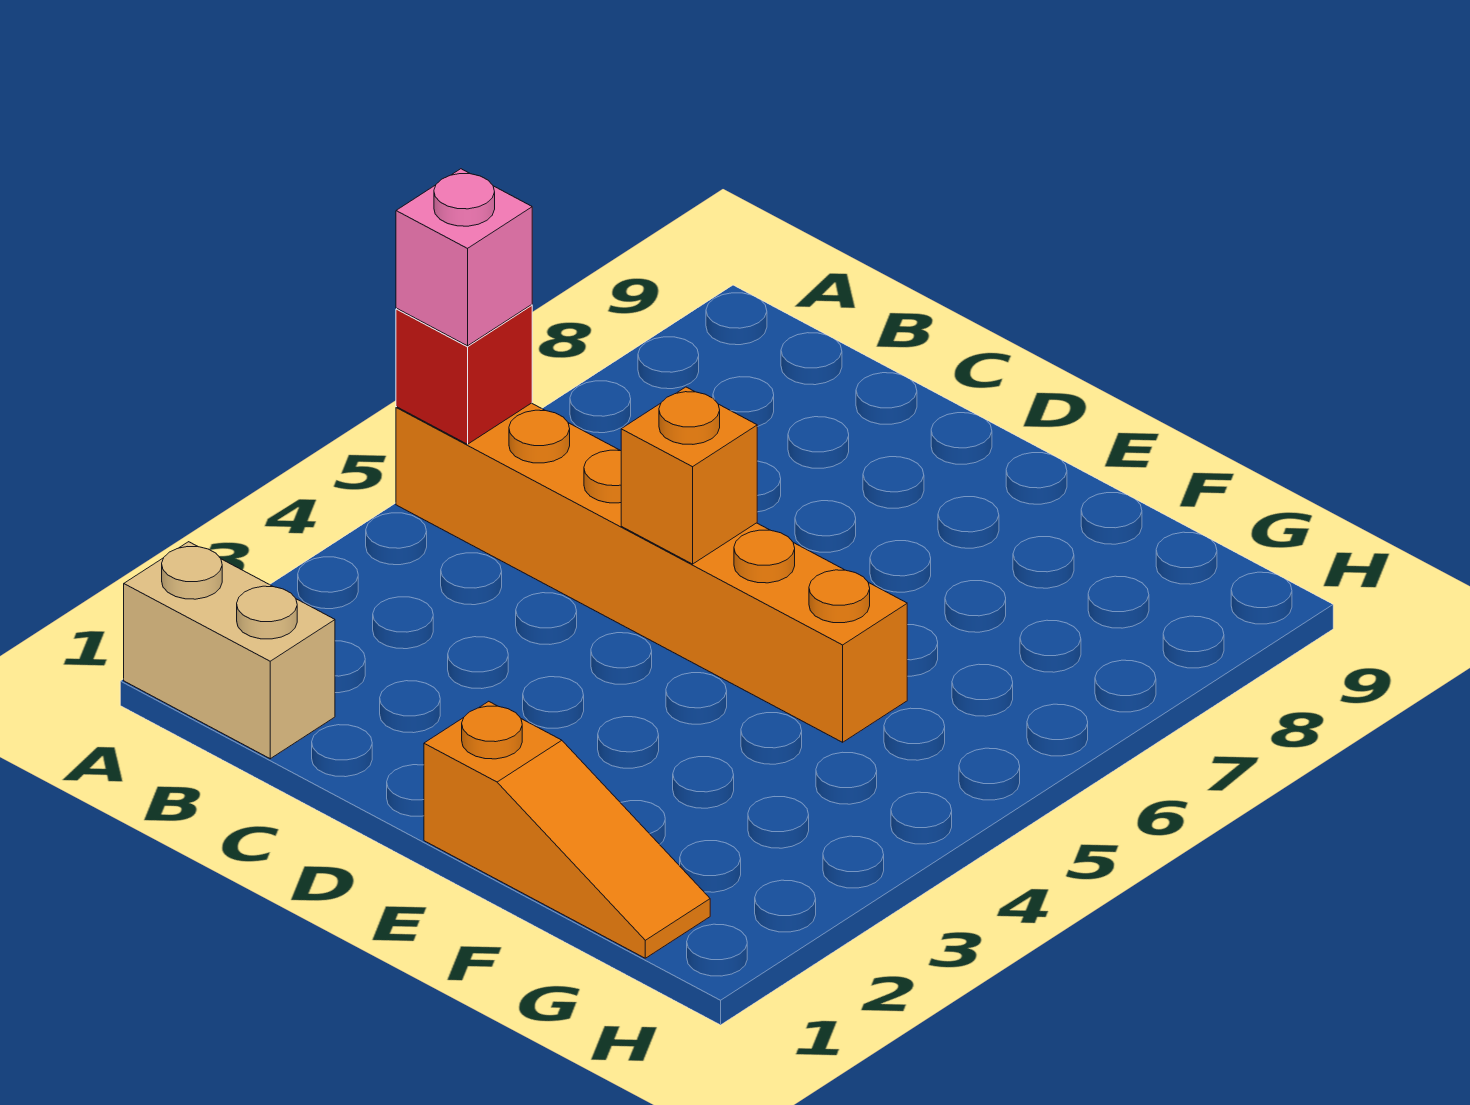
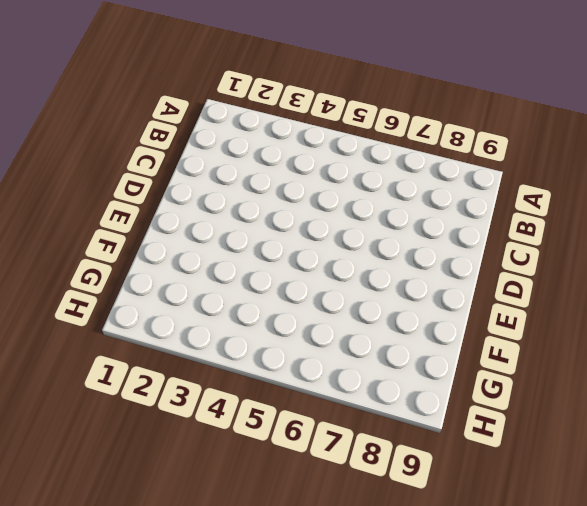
none -> tan 1x2 brick [124,542,335,759]
none -> orange 1x6 brick [396,403,907,742]

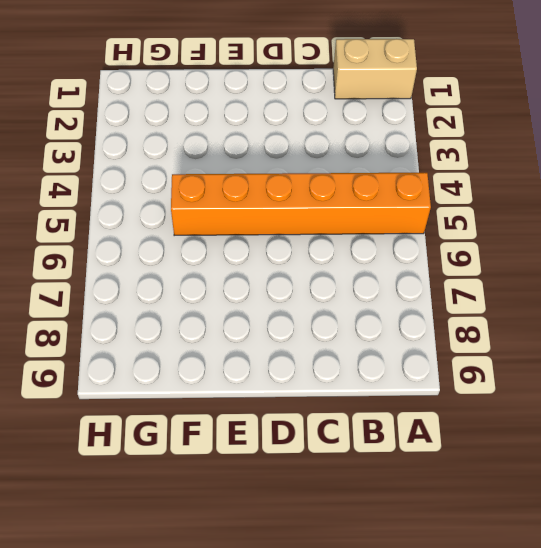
none -> orange 1x3 slope [424,701,710,958]
none -> red 1x1 brick [396,305,532,444]

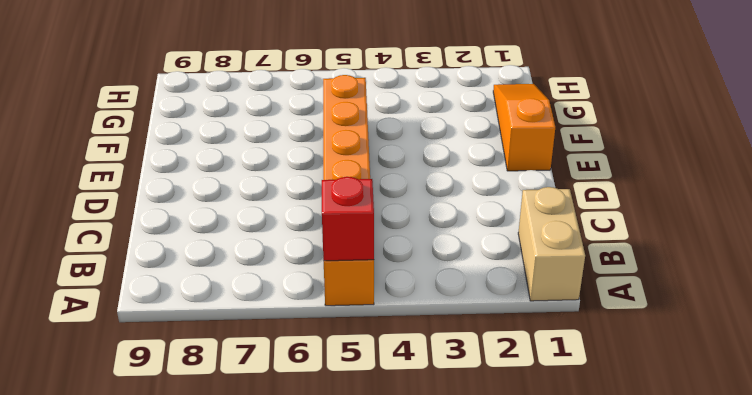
none -> orange 1x1 brick [621,387,757,564]
none -> pink 1x1 brick [396,169,532,346]

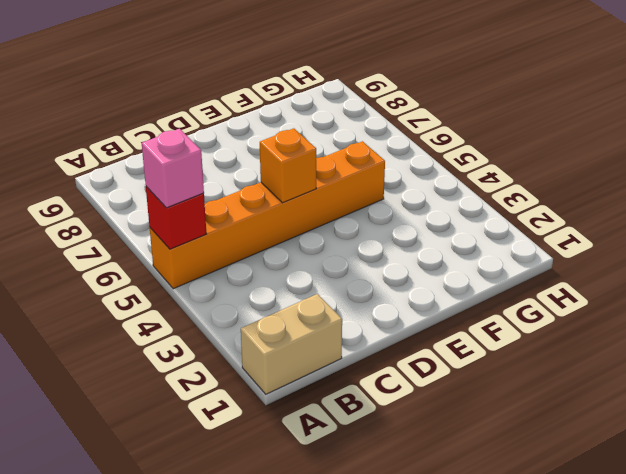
none -> orange 1x3 slope [424,701,710,958]

